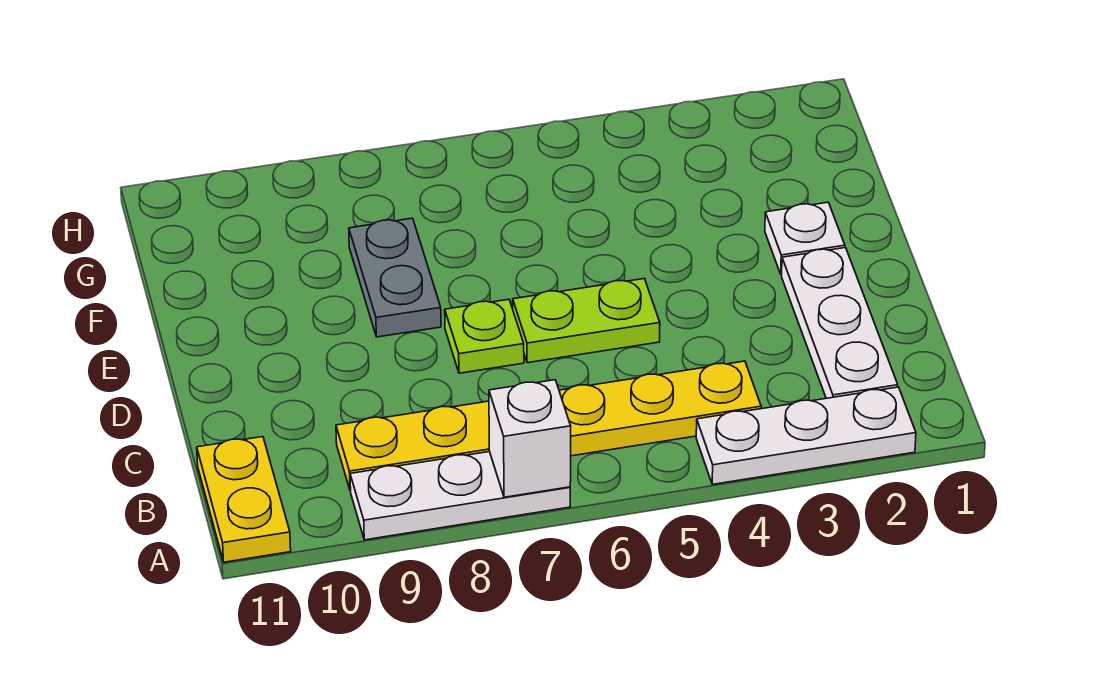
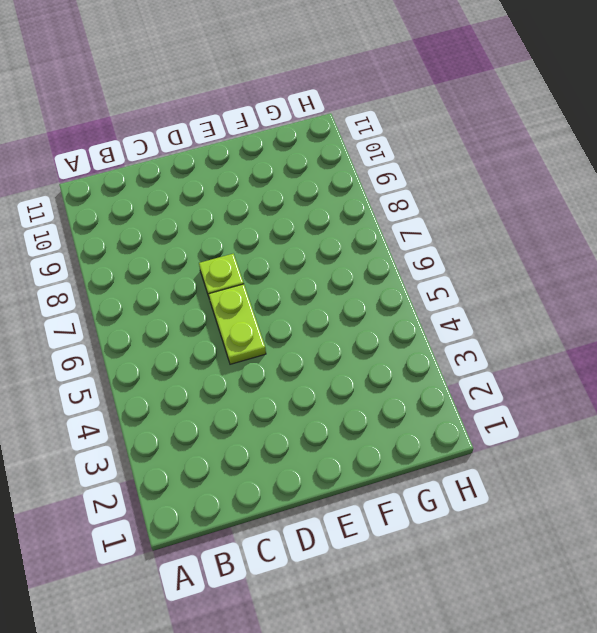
none -> white 1x3 plate [696,387,916,484]
none -> white 1x3 plate [350,452,570,540]

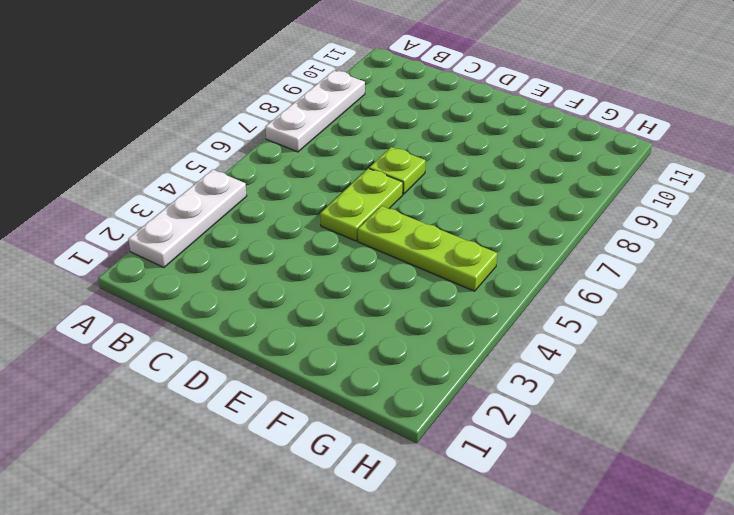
lime 1x3 plate [358,206,497,291] -> none
none -> yellow 1x2 plate [197,437,291,562]
none -> white 1x3 plate [782,248,898,398]

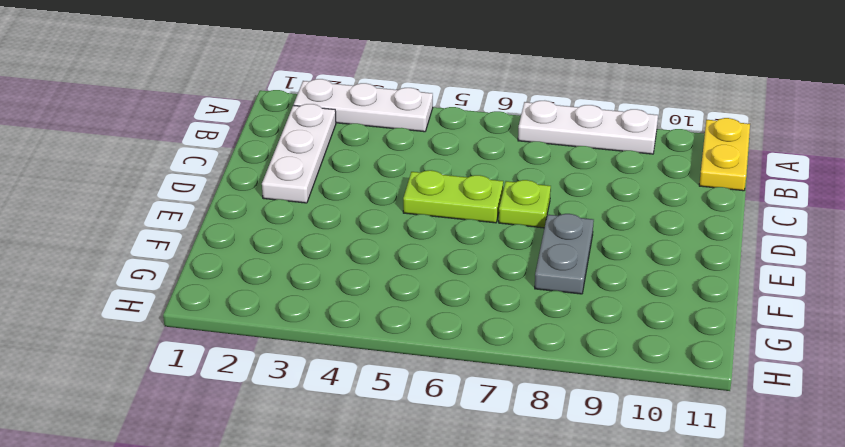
none -> yellow 1x6 plate [336,361,761,491]
none -> white 1x1 plate [765,202,845,275]

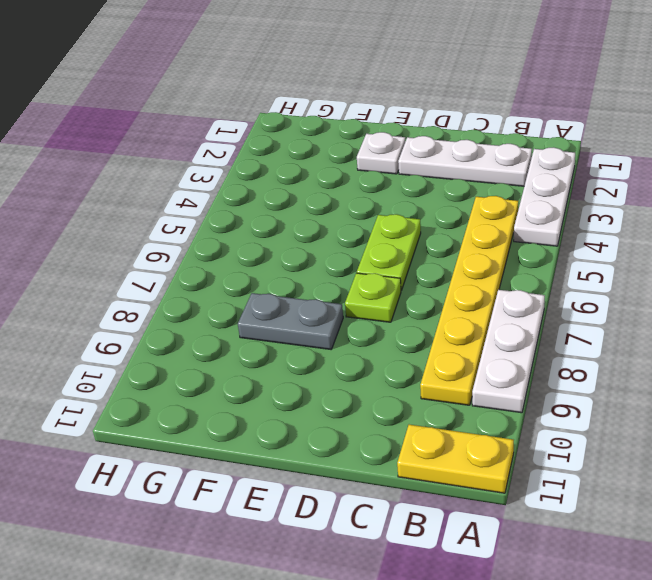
none -> white 1x1 brick [489,380,571,497]

